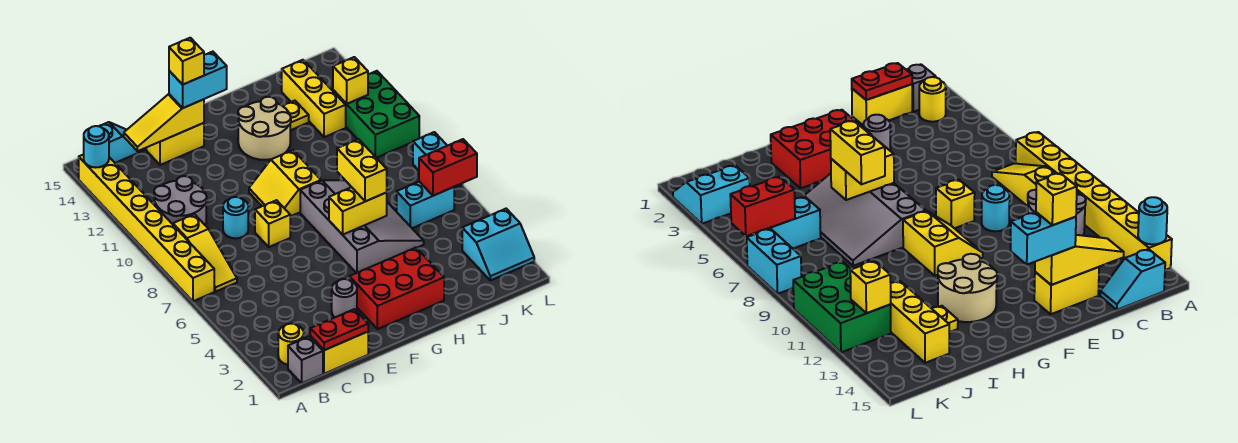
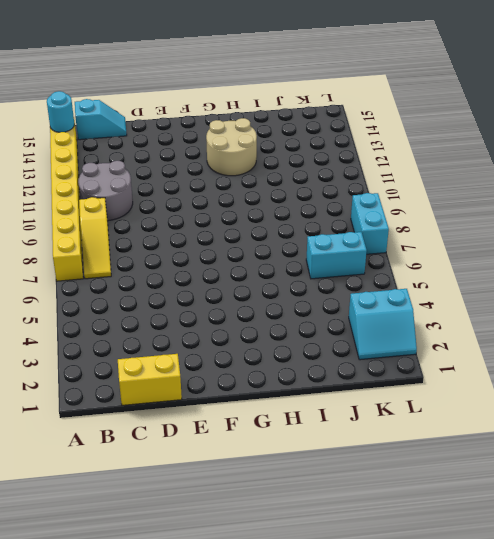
none -> grey 1x1 brick [288,337,323,383]
none -> yellow 1x1 round brick [278,324,304,365]
none -> cyan 1x1 round brick [223,197,248,238]
none -> yellow 1x2 brick [146,123,204,165]

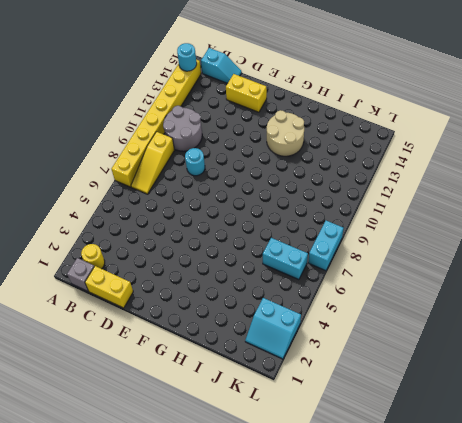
none -> grey 1x1 round brick [332,279,357,317]
none -> yellow 1x1 brick [255,200,290,247]
none -> red 2x3 brick [349,248,444,329]
none -> yellow 2x2 slope [249,150,321,216]

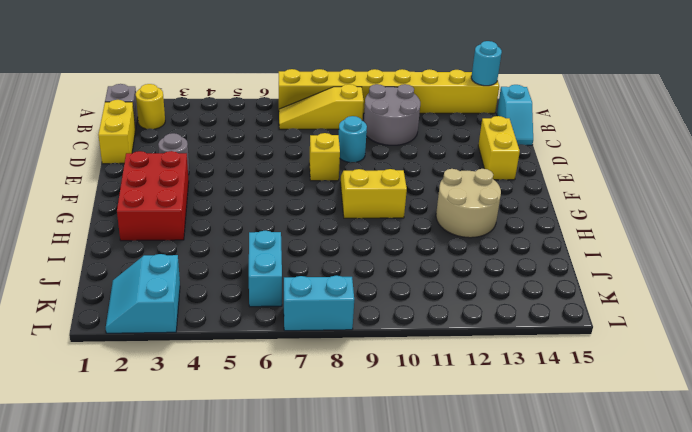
none -> grey 3x4 slope [300,180,424,273]
none -> yellow 1x1 plate [283,101,309,130]
none -> yellow 1x3 brick [282,60,346,137]
none -> green 2x3 brick [333,71,419,158]

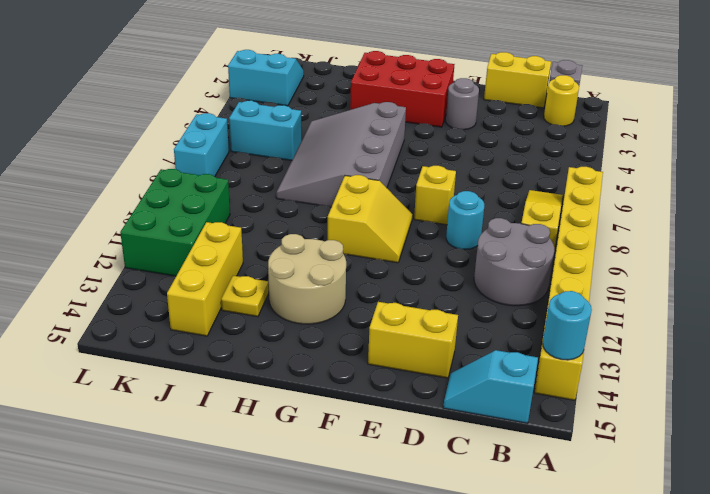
none -> red 1x2 plate [310,309,368,350]
none -> yellow 1x3 slope [124,94,204,151]
none -> yellow 1x2 brick [329,187,387,235]
none -> red 1x2 brick [419,139,477,196]

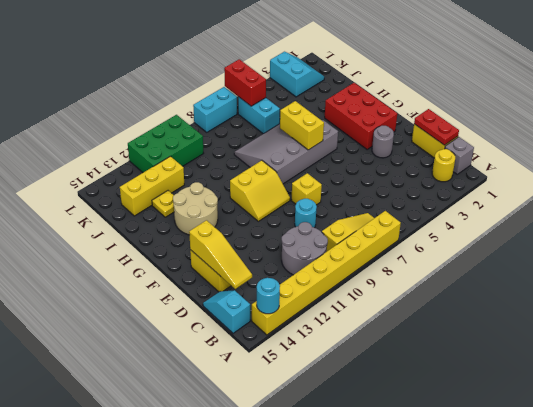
none -> yellow 1x1 brick [333,57,368,104]
none -> cyan 1x2 brick [169,52,227,108]
none -> yellow 1x2 brick [337,139,387,201]
none -> yellow 1x1 brick [169,38,204,85]

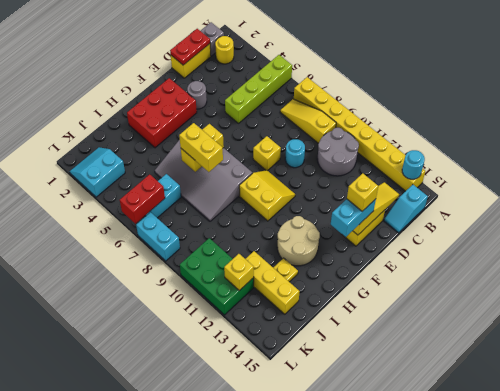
lime 1x4 brick [225,55,292,123] -> none

